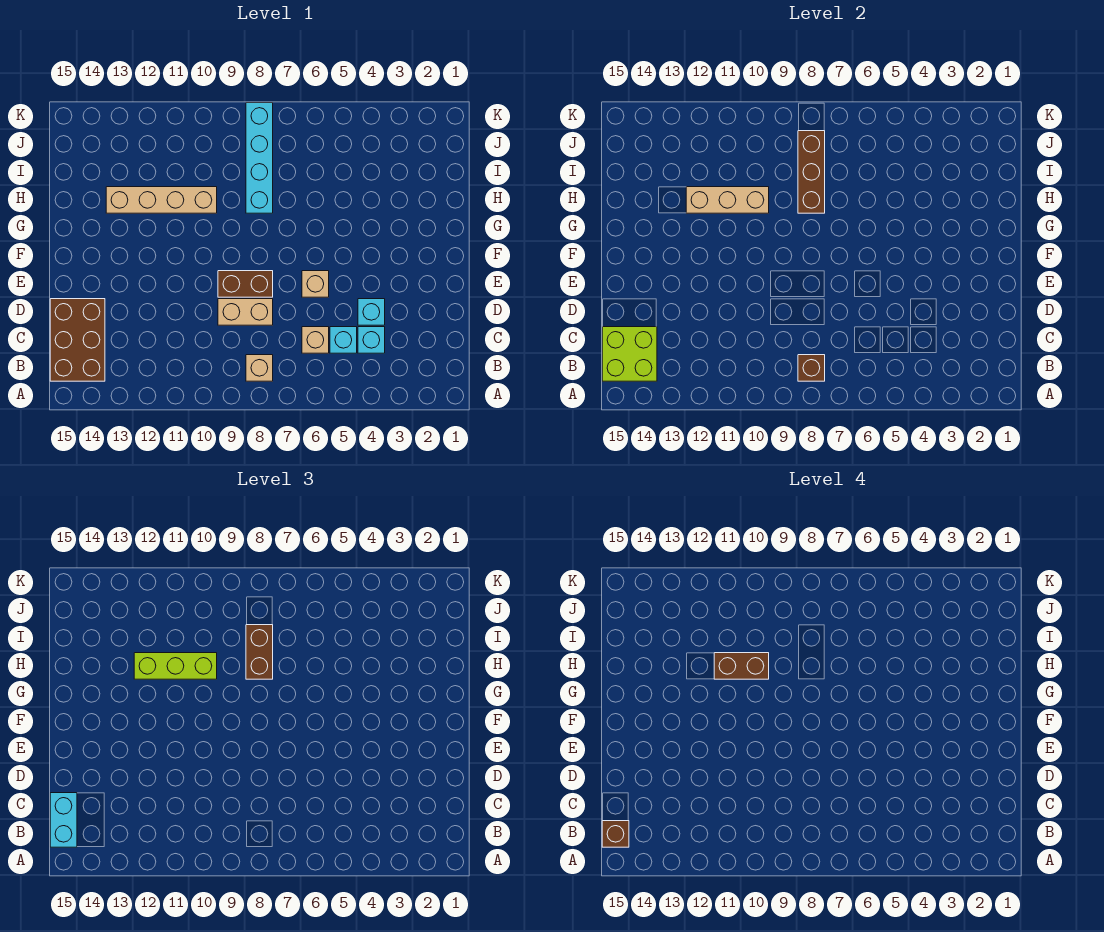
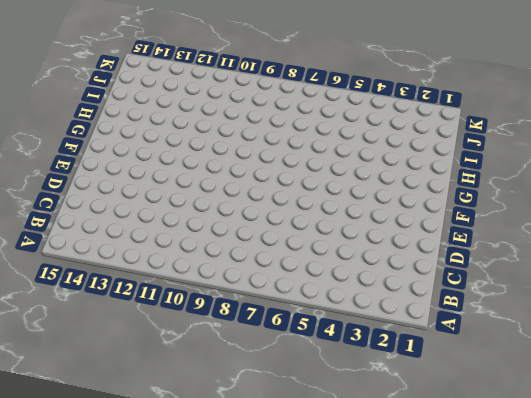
none -> tan 1x1 brick [246,355,273,381]
none -> brown 2x3 brick [50,299,105,381]
none -> cyan 1x1 brick [358,327,385,353]

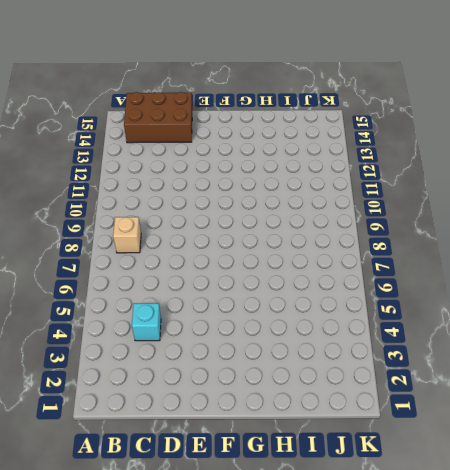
none -> cyan 1x1 brick [330,327,357,353]
none -> tan 1x1 brick [302,327,329,353]
none -> cyan 1x1 brick [358,299,385,325]

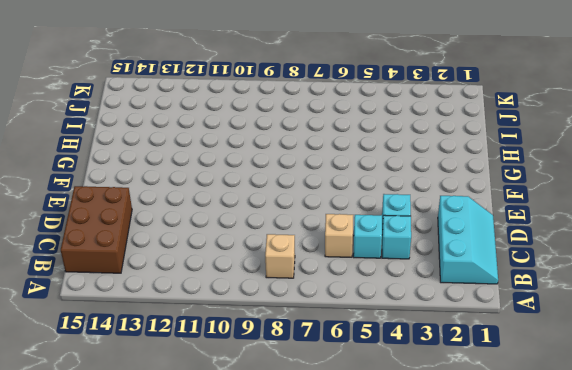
cyan 2x3 slope [438,196,498,284] -> none
none -> tan 1x2 brick [218,299,273,325]
none -> tan 1x1 brick [302,271,329,297]
none -> brown 1x2 brick [218,271,273,297]

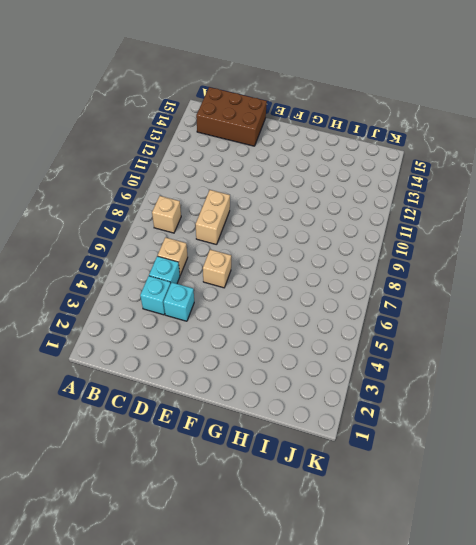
none -> brown 1x2 brick [218,271,273,297]
none -> cyan 1x4 brick [246,103,273,213]
none -> tan 1x4 brick [106,187,217,213]

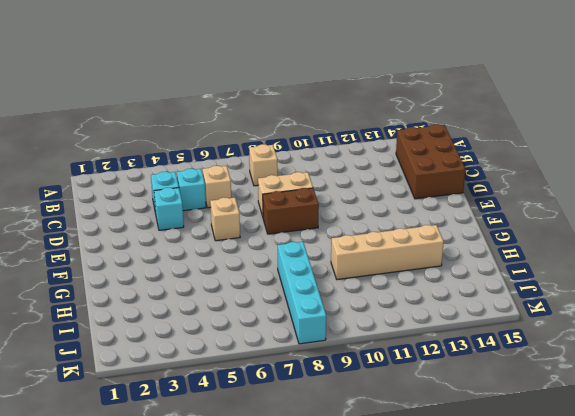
none -> brown 1x1 brick [798,355,825,381]
none -> lime 2x2 brick [602,327,657,381]
none -> brown 1x3 brick [798,131,825,213]

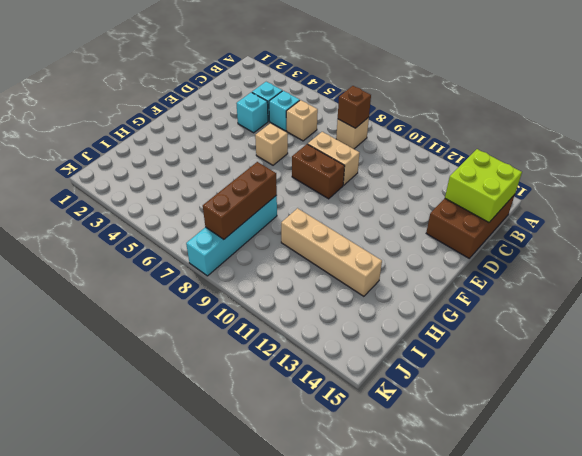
none -> tan 1x3 brick [686,187,769,213]
none -> cyan 1x2 brick [50,793,77,847]
none -> brown 1x2 brick [246,625,273,679]

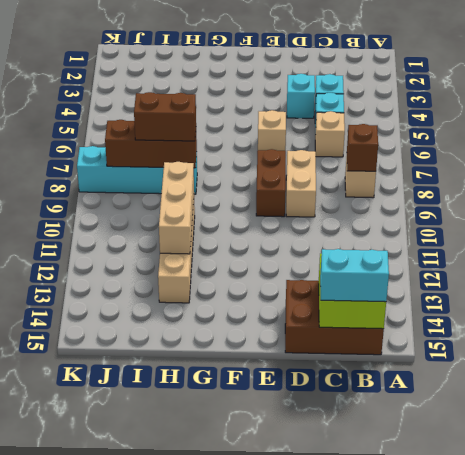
none -> lime 1x3 brick [134,653,217,679]
none -> brown 1x1 brick [602,821,629,847]
none -> brown 1x2 brick [714,653,769,679]

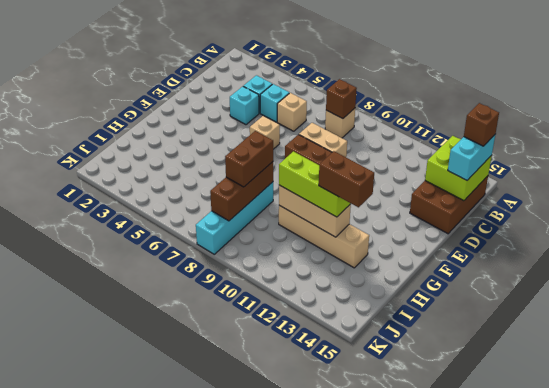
brown 1x2 brick [319,151,374,207] -> brown 1x2 brick moved to [714,653,769,679]

